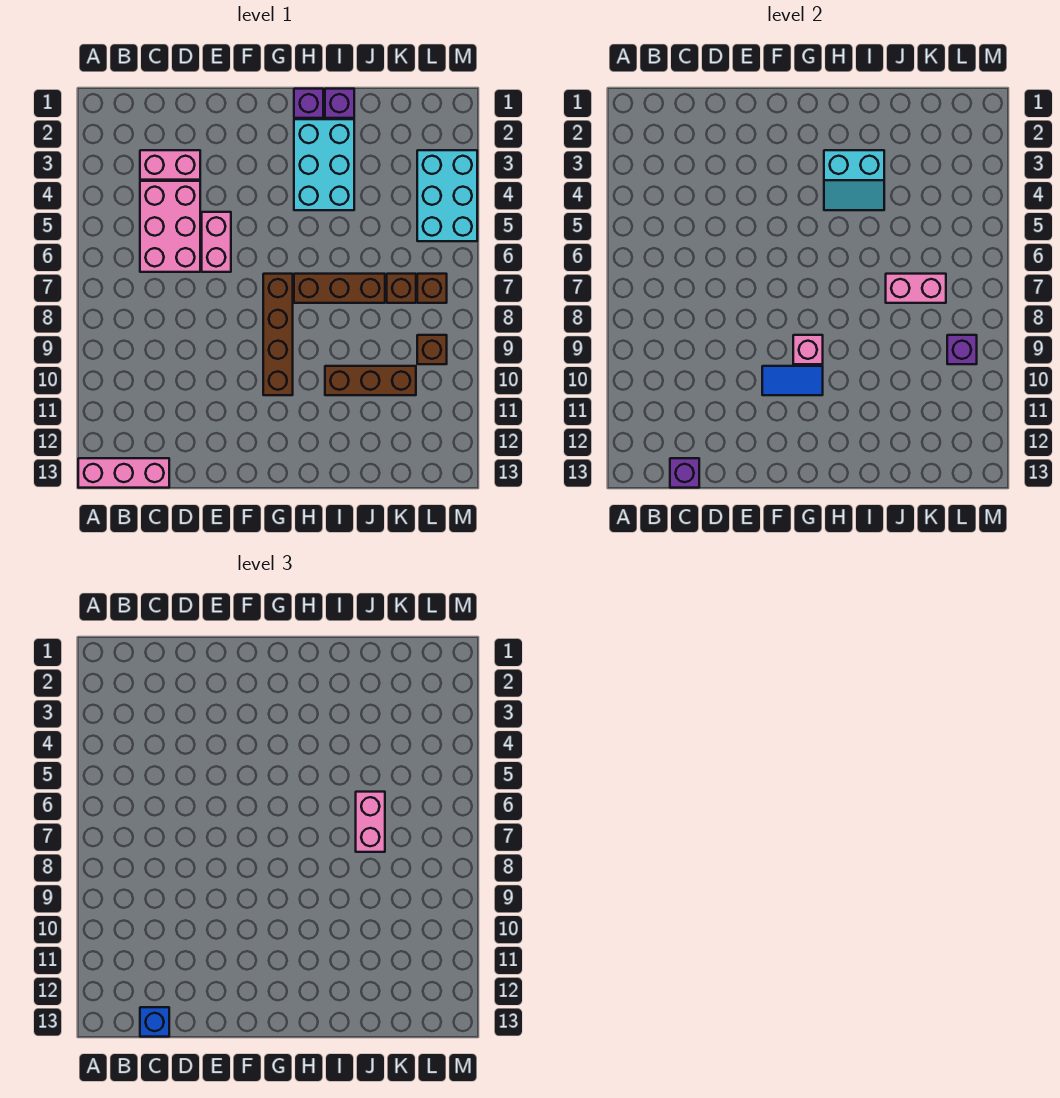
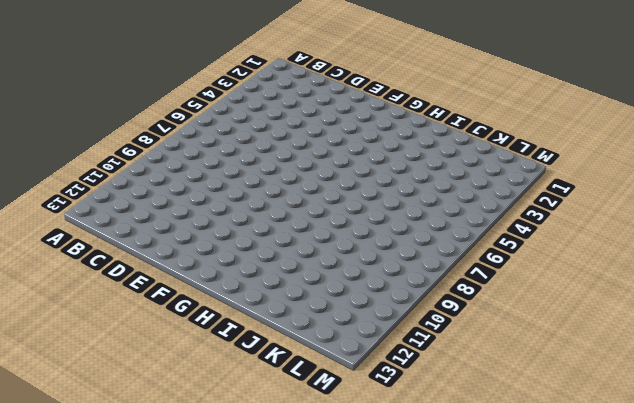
none -> pink 1x3 brick [78,458,169,488]
none -> pink 1x2 brick [140,150,200,180]
none -> pink 2x3 brick [140,181,200,272]

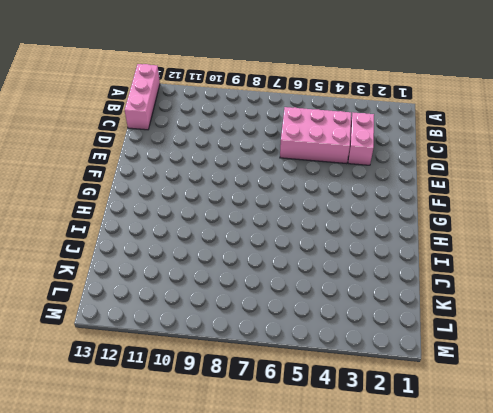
none -> pink 1x2 brick [202,212,231,272]
none -> brown 1x4 brick [263,274,293,395]
none -> purple 1x1 brick [294,89,323,118]

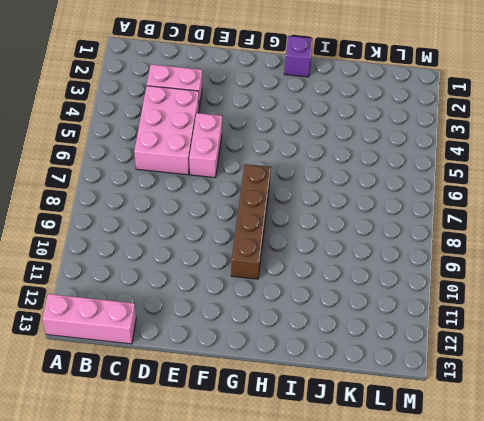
none -> cyan 2x3 brick [294,119,354,210]
none -> brown 1x3 brick [294,274,385,303]
none -> purple 1x1 brick [325,89,354,118]

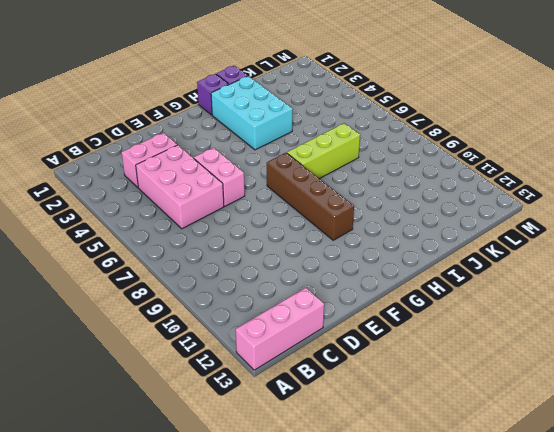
lime 1x3 brick [287,123,360,179] -> brown 1x3 brick [294,274,385,303]
none -> brown 1x3 brick [325,366,416,395]
none -> brown 1x1 brick [387,274,416,303]
none -> cyan 2x3 brick [417,150,477,241]

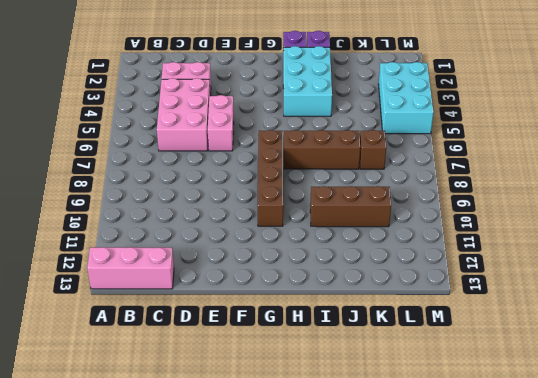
none -> brown 1x1 brick [417,274,447,303]
none -> brown 1x1 brick [417,335,447,364]
none -> purple 1x1 brick [670,458,699,488]

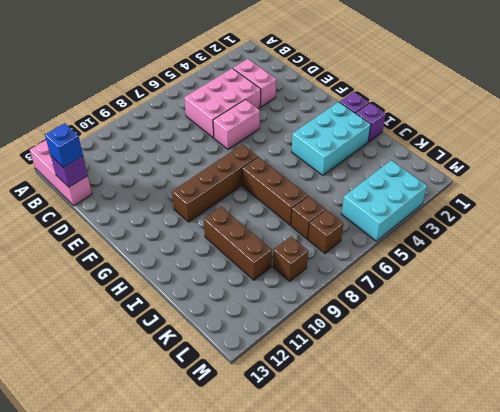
none -> blue 1x2 tile [762,366,823,395]
none -> pink 1x1 brick [793,335,823,364]
none -> cyan 2x2 slope [824,150,884,210]

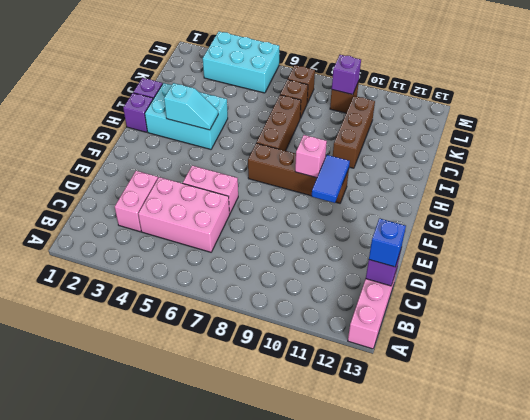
cyan 1x2 slope [164,83,218,130] -> cyan 2x2 slope [824,150,884,210]
none -> pink 1x2 brick [886,274,946,303]
none -> pink 1x2 brick [356,792,385,852]

